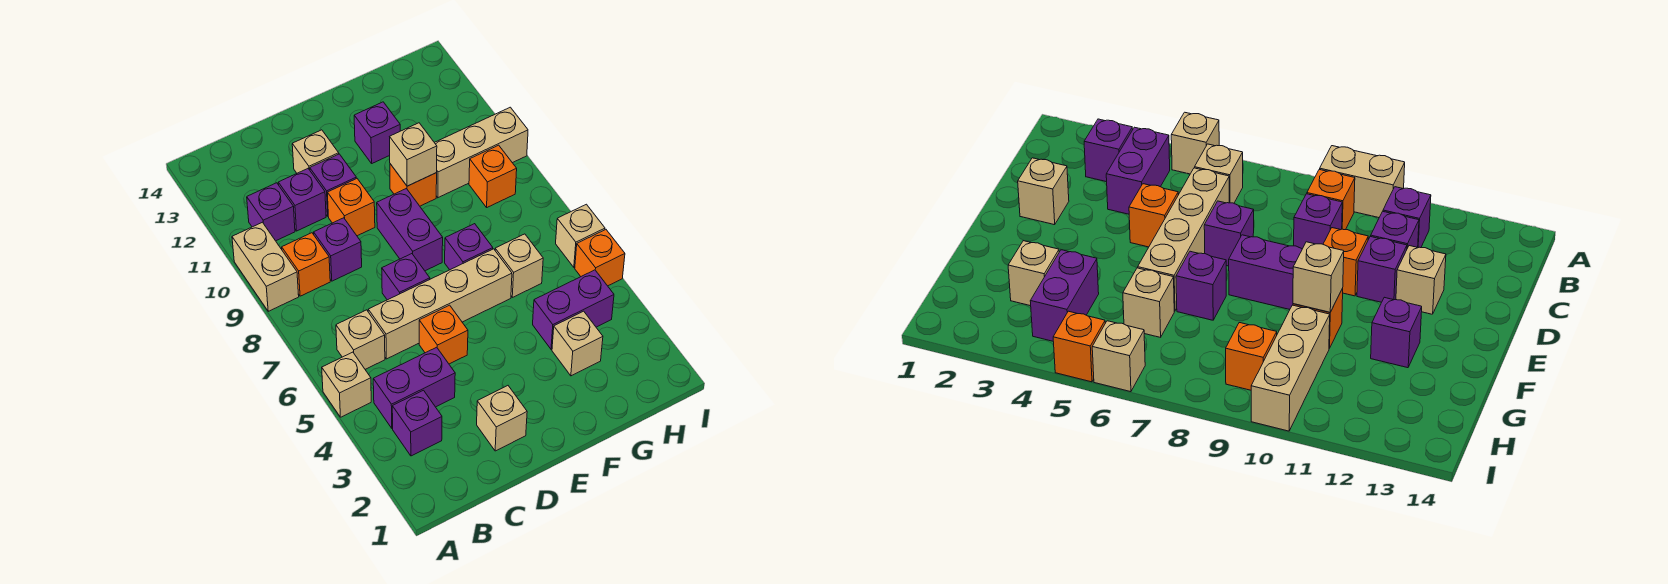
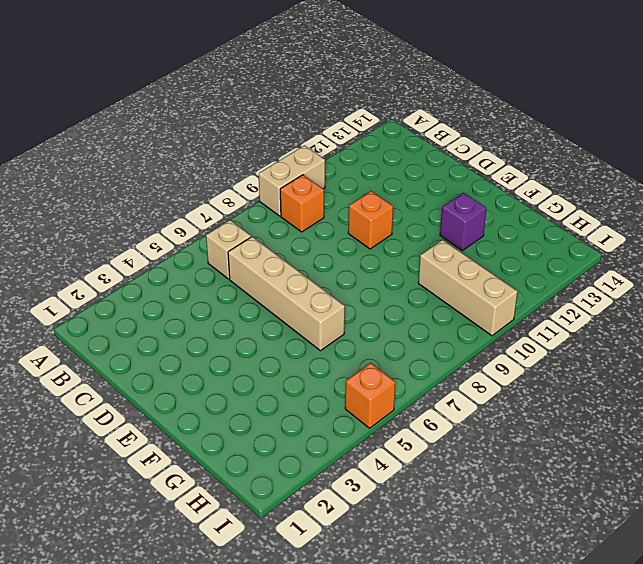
none -> tan 1x1 brick [322,352,371,417]
none -> purple 1x1 brick [392,390,442,456]
none -> purple 1x2 brick [373,347,455,428]

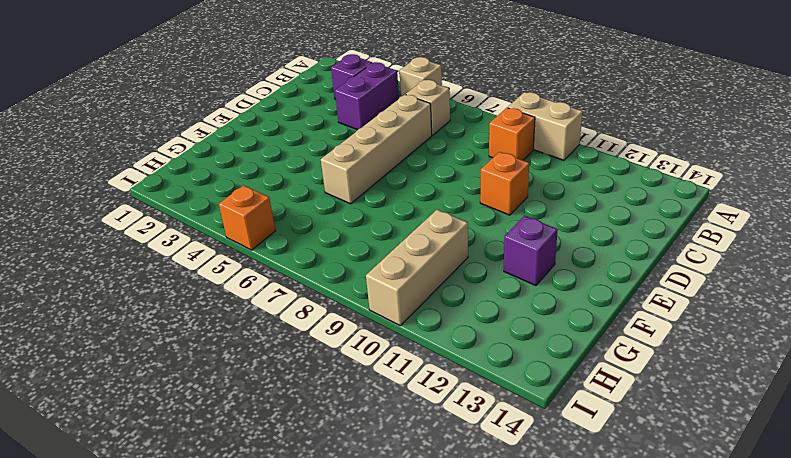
none -> purple 1x1 brick [247,183,295,241]
none -> purple 1x1 brick [314,218,362,281]
none -> purple 1x1 brick [278,169,326,231]

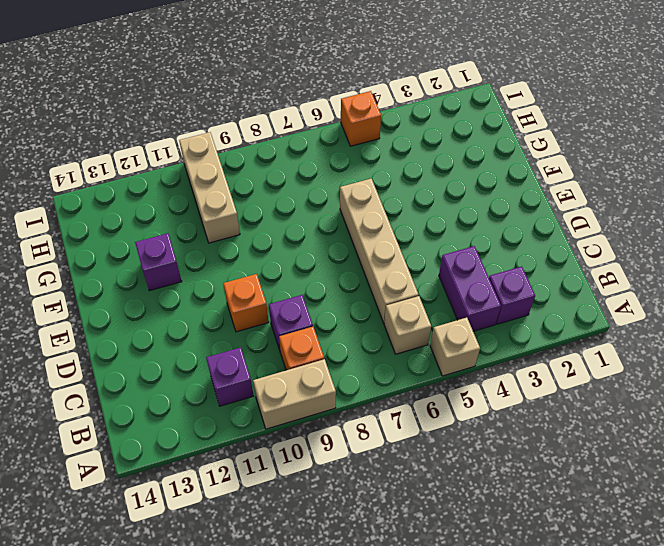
none -> purple 1x1 brick [278,169,326,231]
none -> tan 1x1 brick [477,386,527,451]
none -> orange 1x1 brick [419,305,468,364]

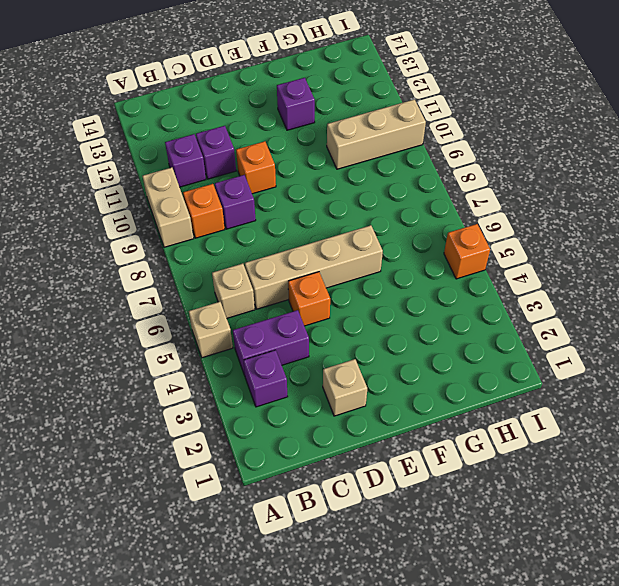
none -> purple 1x1 brick [382,254,430,300]
none -> purple 1x1 brick [310,154,356,216]
none -> tan 1x1 brick [292,130,339,173]

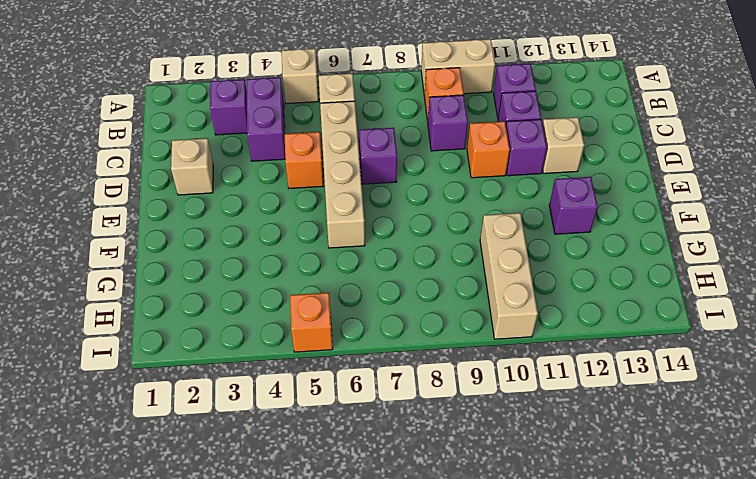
none -> purple 1x2 brick [377,189,443,271]
none -> purple 1x1 brick [445,224,493,270]
none -> orange 1x1 brick [390,164,437,206]

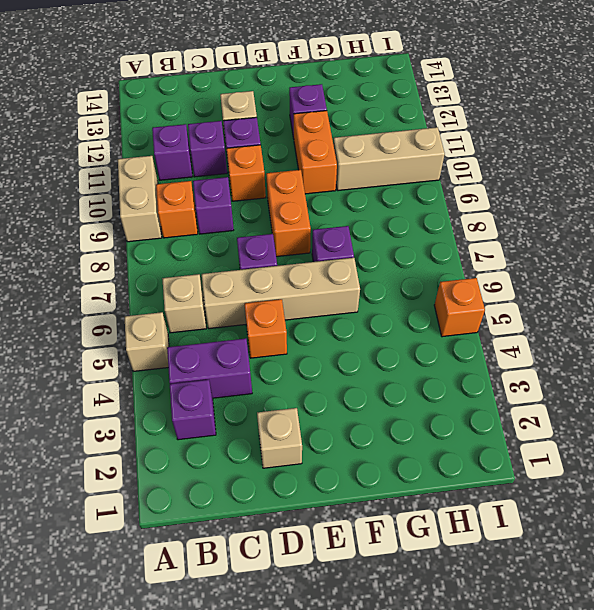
orange 1x2 brick [266,170,311,257] -> purple 1x2 brick [377,189,443,271]
orange 1x2 brick [294,111,337,194] -> orange 1x1 brick [390,164,437,206]
none -> tan 1x1 brick [552,311,603,376]
none -> purple 1x2 brick [533,270,614,349]
none -> tan 1x1 brick [495,234,543,297]

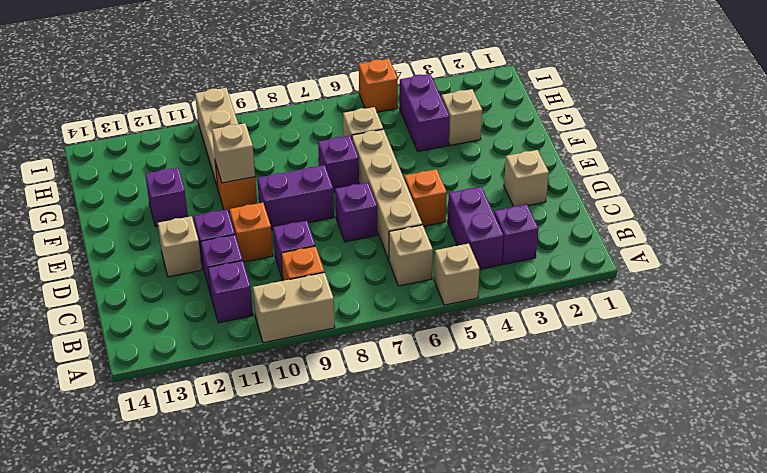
none -> orange 1x1 brick [469,145,517,207]
none -> tan 1x1 brick [556,204,605,267]

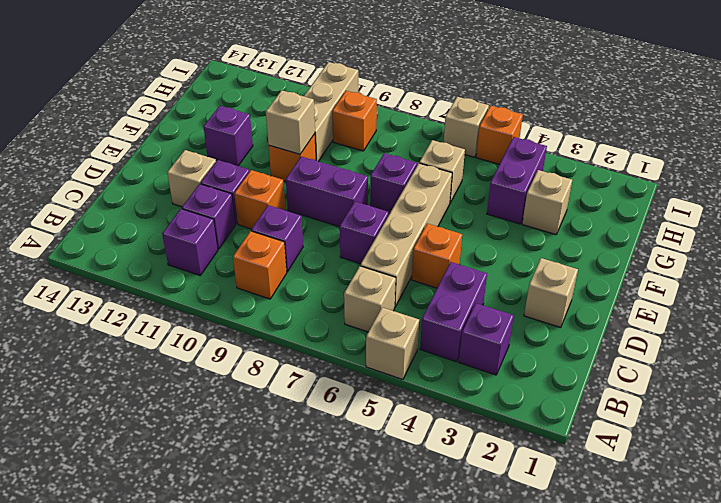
none -> tan 1x2 brick [232,222,299,311]

